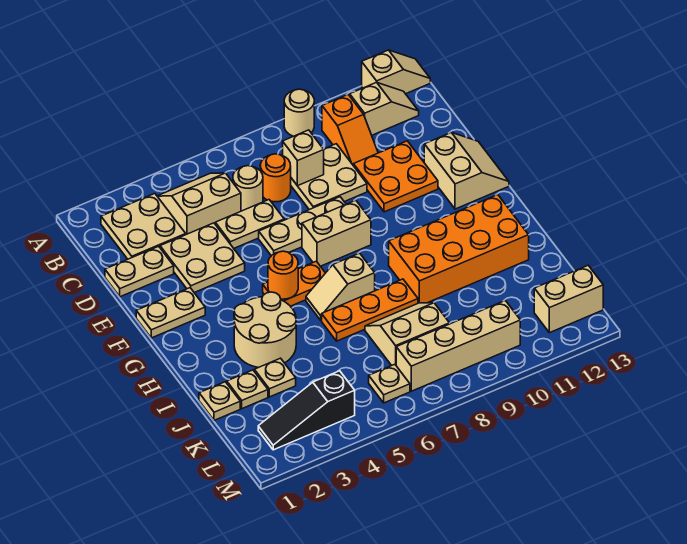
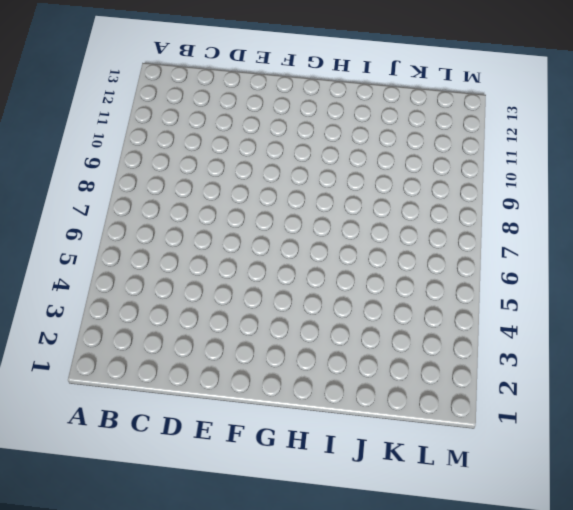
none -> tan 1x1 round brick [284,89,314,136]
none -> tan 1x2 slope [362,50,430,94]
none -> tan 2x2 plate [101,194,186,259]
none -> tan 2x2 slope [157,173,241,234]

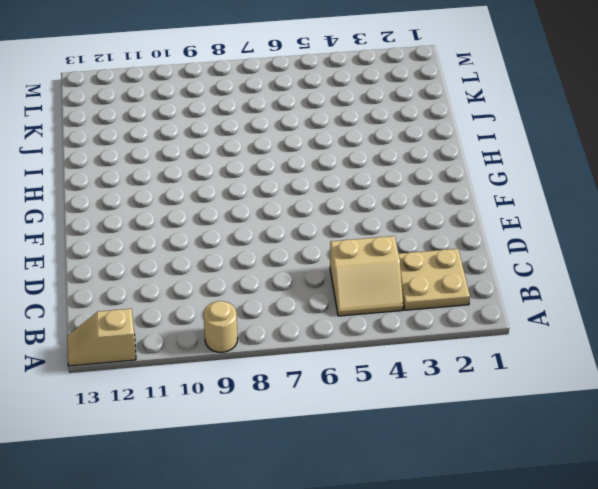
none -> orange 1x2 slope [322,95,378,165]
none -> tan 1x2 slope [350,82,419,135]
none -> tan 1x1 round brick [233,166,263,211]
none -> orange 1x1 round brick [260,154,291,202]

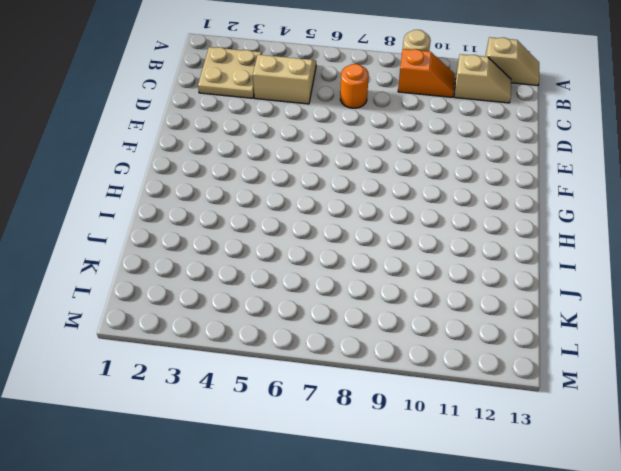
orange 1x2 slope [398,49,455,97] -> orange 1x2 slope turned to [322,95,378,165]
none -> tan 1x1 round brick [233,166,263,211]
none -> tan 2x2 plate [291,144,367,210]
none -> tan 1x2 plate [105,246,174,297]
none -> tan 2x2 plate [160,223,245,293]

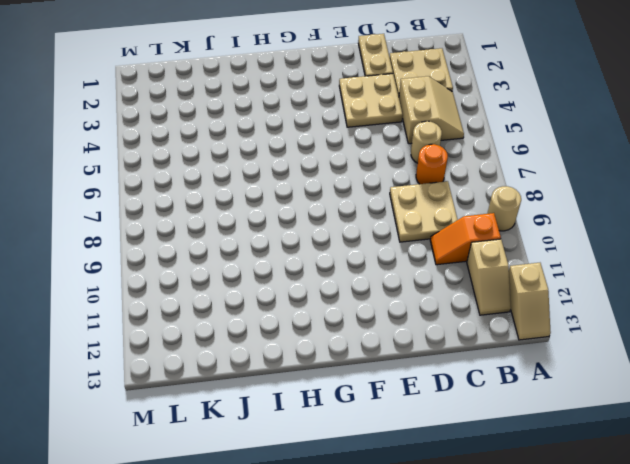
none -> tan 1x2 plate [215,200,284,248]
none -> orange 2x2 plate [353,141,438,212]
none -> tan 1x3 plate [259,197,346,256]
none -> tan 2x2 slope [424,133,509,209]

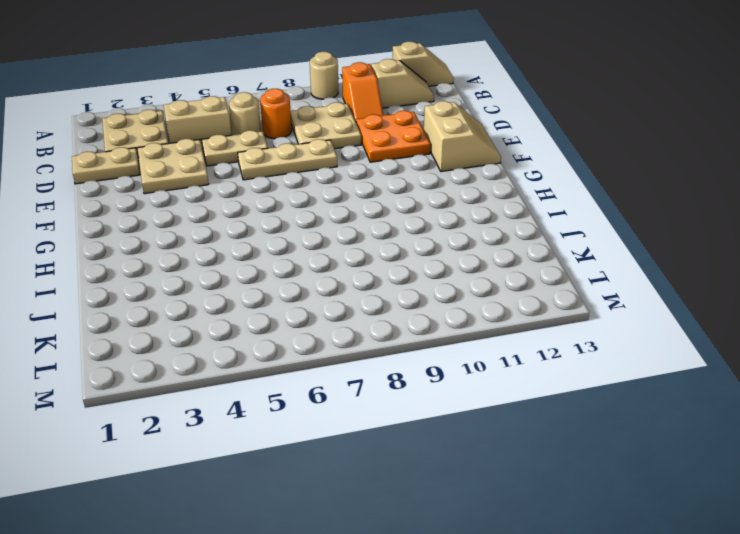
none -> tan 1x2 plate [136,288,205,338]
none -> tan 1x2 brick [302,200,371,266]
none -> orange 1x2 plate [263,261,325,306]
none -> tan 2x2 round brick [234,292,296,368]

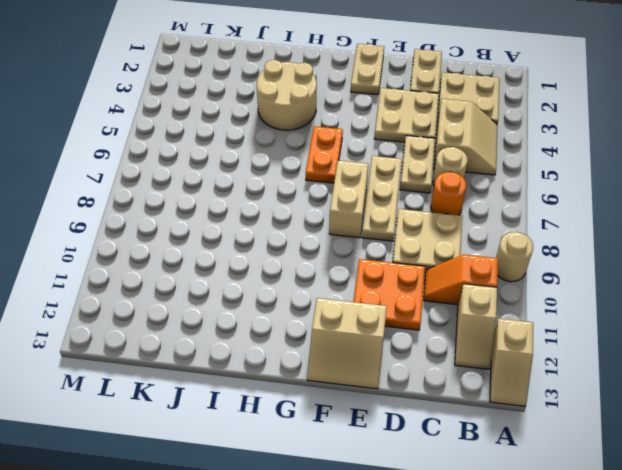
none -> tan 1x2 slope [306,253,375,320]
none -> orange 2x4 brick [389,195,529,303]
none -> orange 1x3 plate [322,279,418,341]
none -> tan 1x1 plate [199,382,240,420]

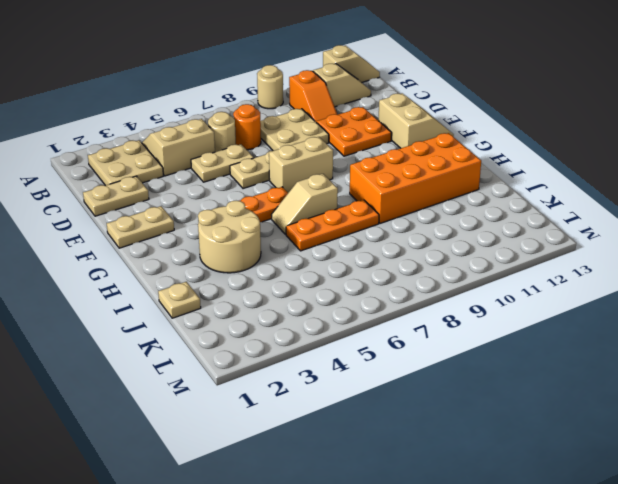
none -> tan 2x2 plate [160,223,245,293]
none -> tan 1x1 plate [227,370,268,409]
none -> tan 1x1 plate [254,358,296,397]
none -> tan 2x2 slope [365,303,449,366]

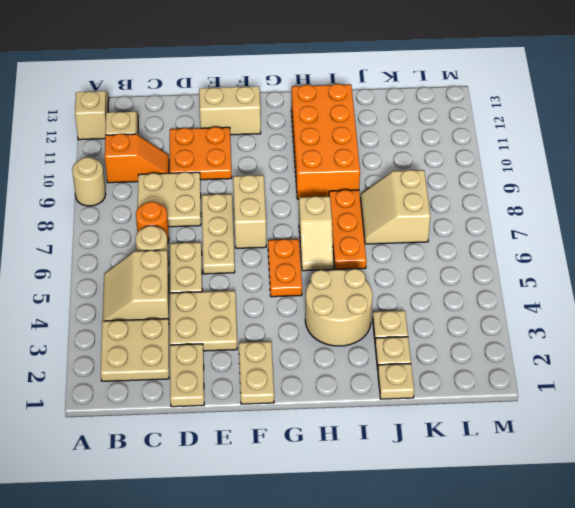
none -> black 1x3 slope [258,371,355,450]
none -> tan 1x1 plate [369,364,410,403]
none -> tan 1x4 brick [396,301,520,391]
none -> tan 1x2 brick [534,265,603,333]

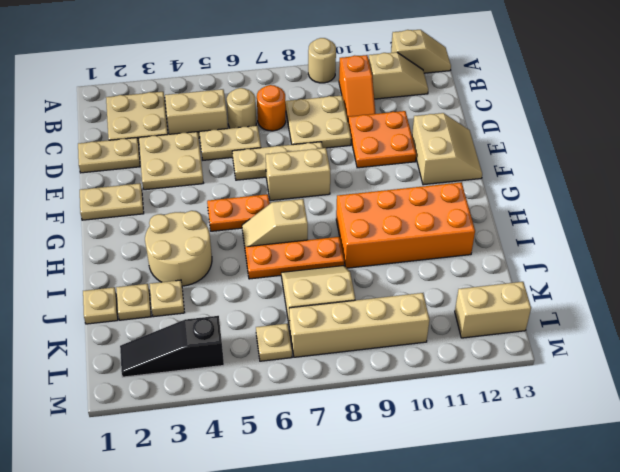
none -> tan 1x1 brick [283,130,324,186]
none -> orange 1x1 round brick [268,251,298,299]

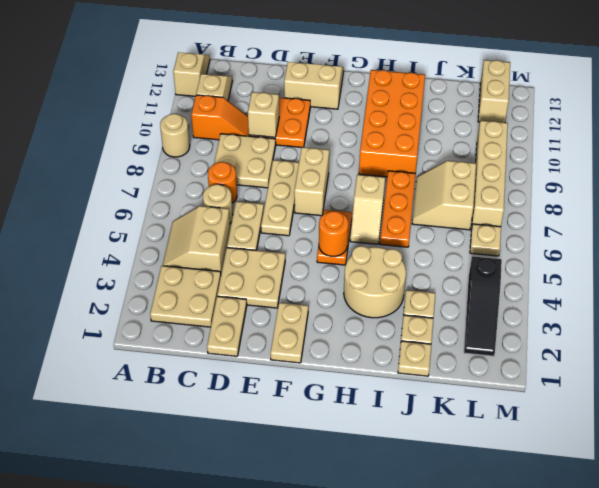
tan 1x1 brick [248,92,279,137] -> tan 1x1 brick moved to [283,130,324,186]

